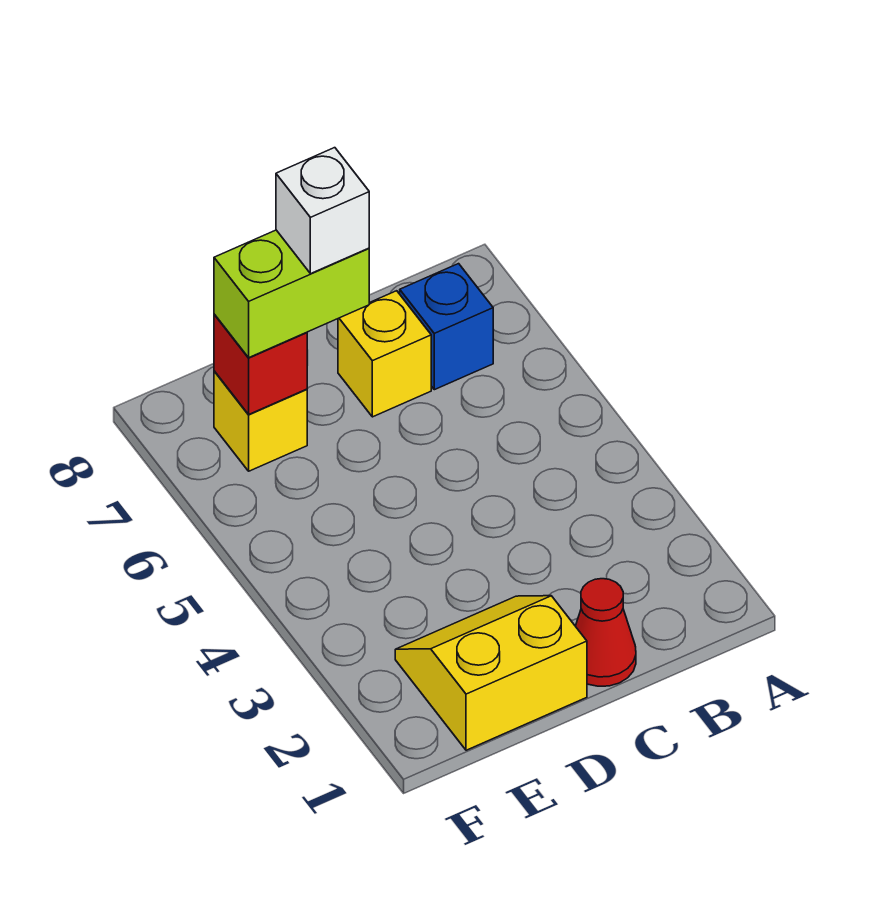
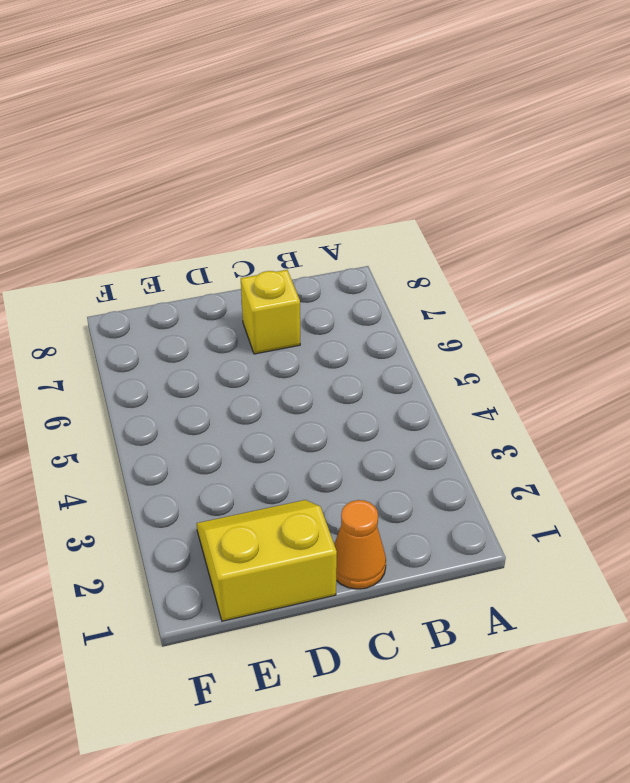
orange 1x1 cone [334,500,386,589] -> red 1x1 cone [576,579,636,686]
none -> blue 1x1 brick [400,264,493,390]
none -> yellow 1x1 brick [214,371,307,471]

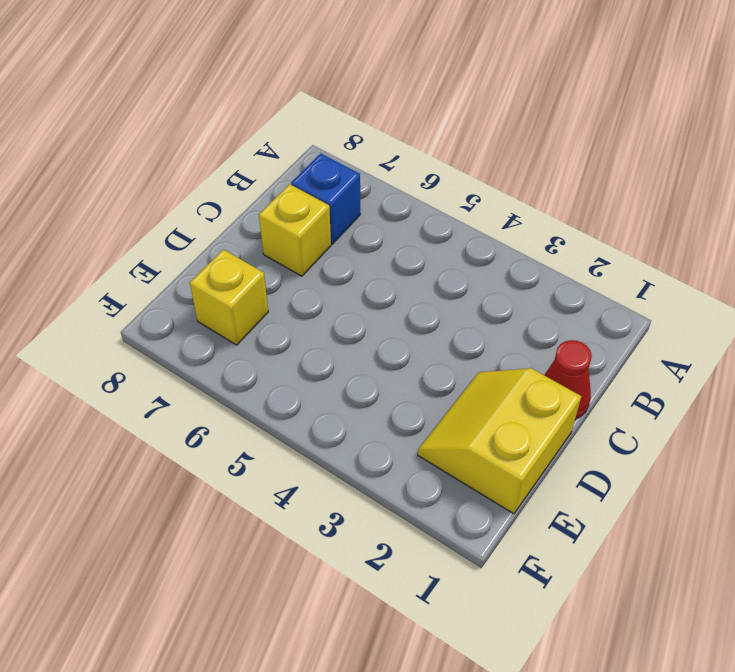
none -> red 1x1 brick [214,314,307,415]
none -> lime 1x2 brick [214,230,369,357]

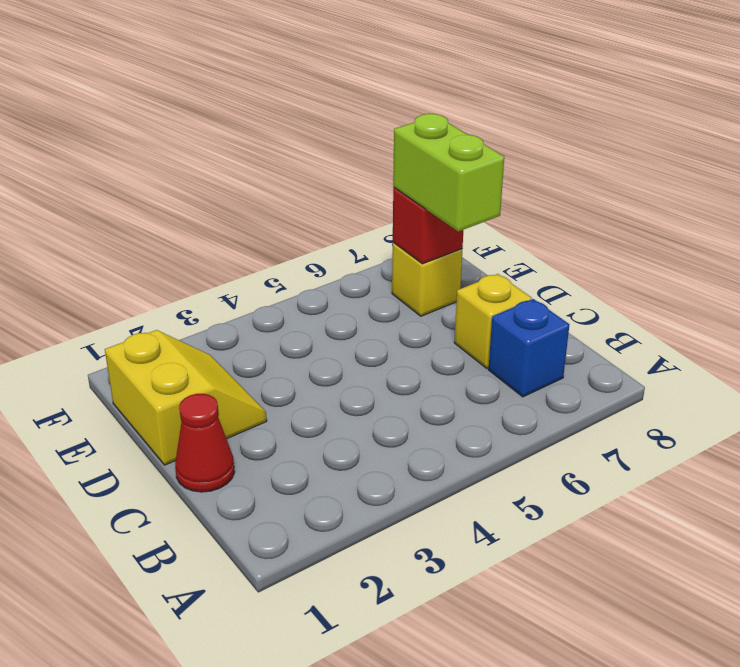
none -> white 1x1 brick [276,148,369,274]

